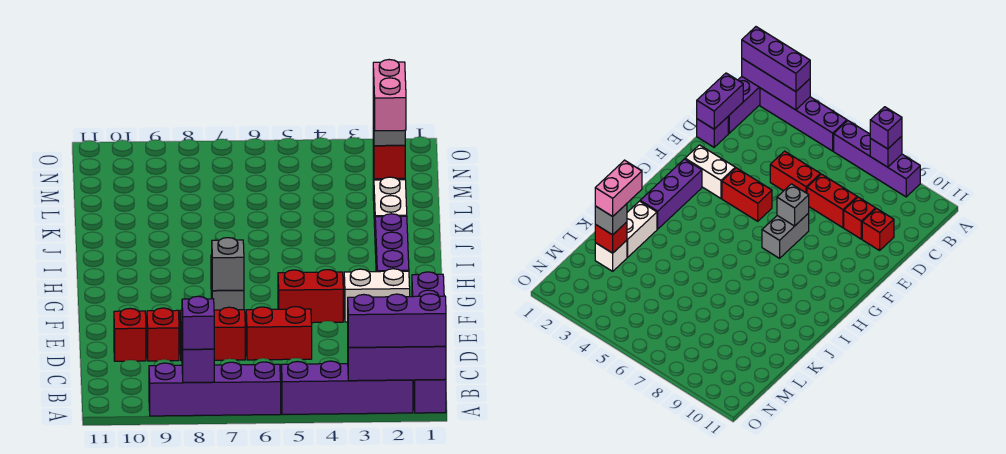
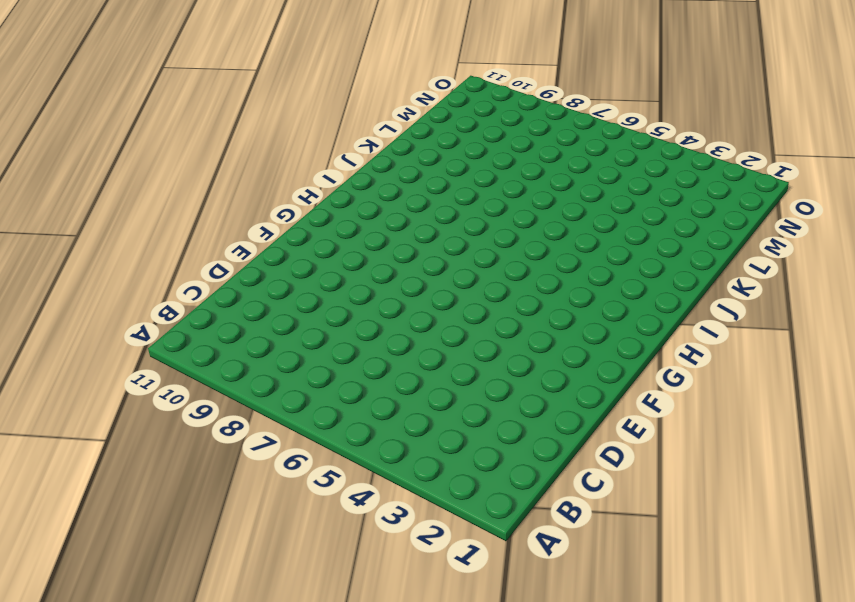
none -> purple 1x3 brick [413,379,446,413]
none -> purple 1x4 brick [281,361,413,414]
none -> purple 1x4 brick [149,362,281,416]

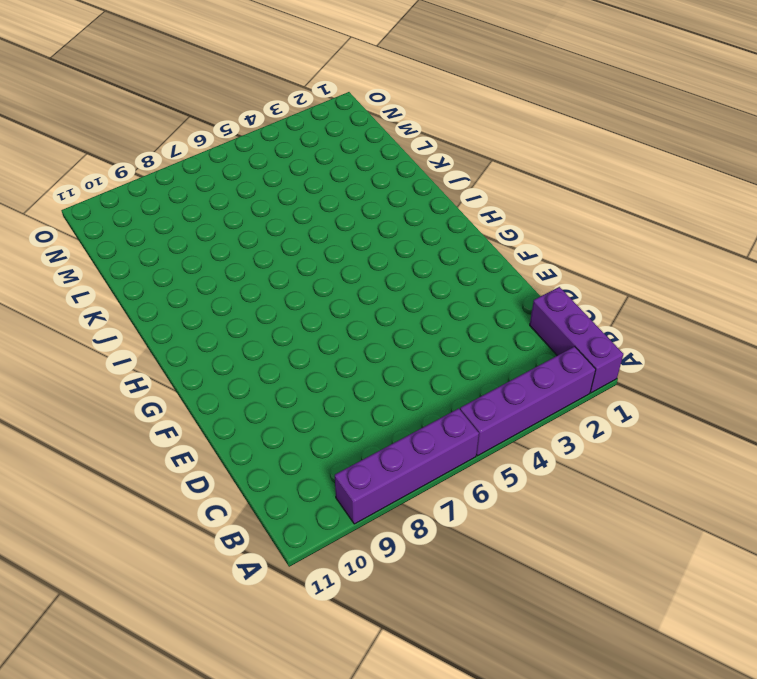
none -> purple 1x1 brick [697,117,728,147]
none -> red 1x2 brick [246,307,312,360]
none -> red 1x2 brick [180,307,245,361]

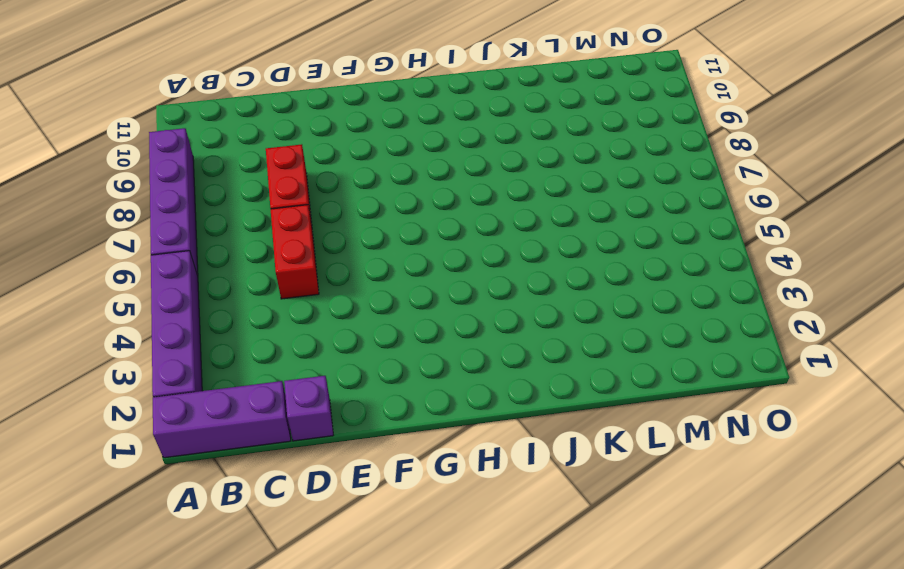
none -> red 1x1 brick [147,308,179,361]
none -> red 1x1 brick [114,308,146,361]
none -> white 1x2 brick [344,269,410,322]

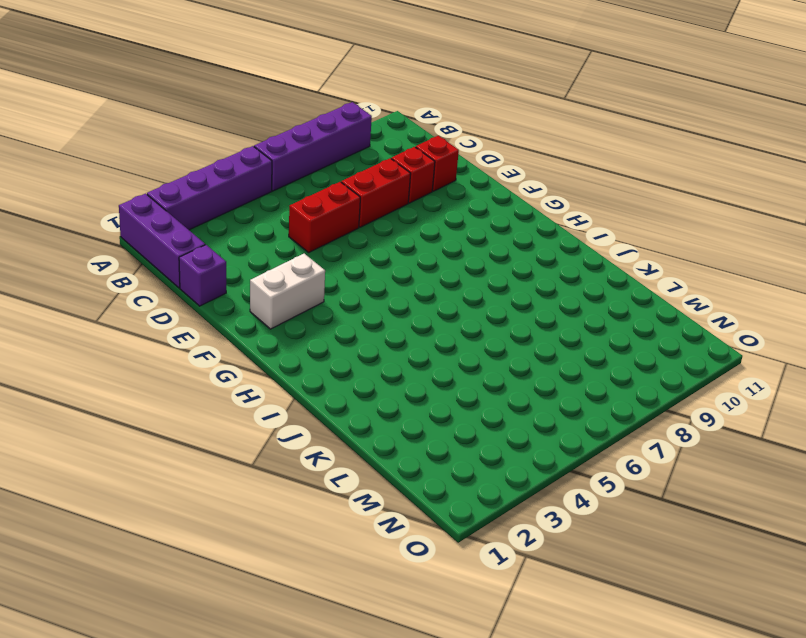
none -> red 1x2 brick [278,270,343,323]
none -> grey 1x2 brick [211,255,244,310]
none -> purple 1x3 brick [375,214,409,272]

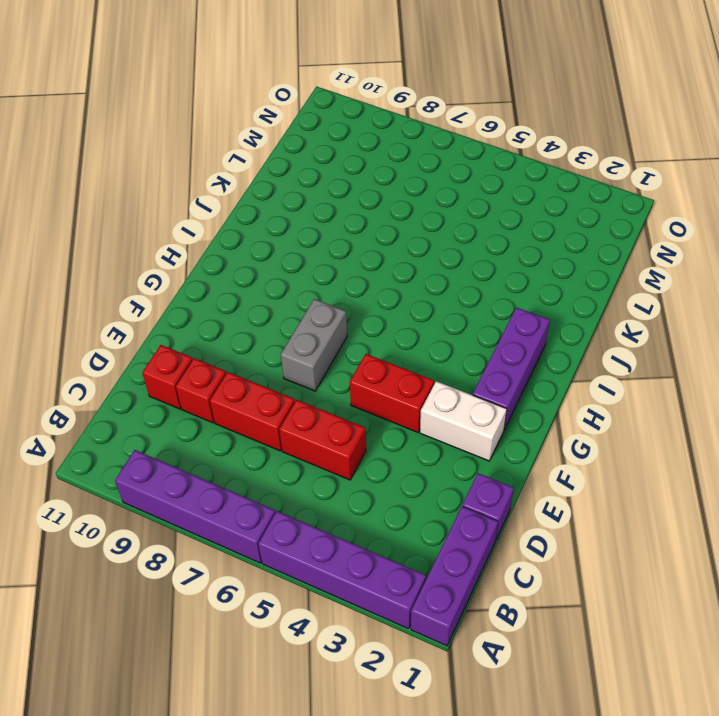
none -> white 1x2 brick [374,177,407,227]
none -> white 1x1 brick [595,240,627,271]
none -> purple 1x3 brick [348,346,446,381]

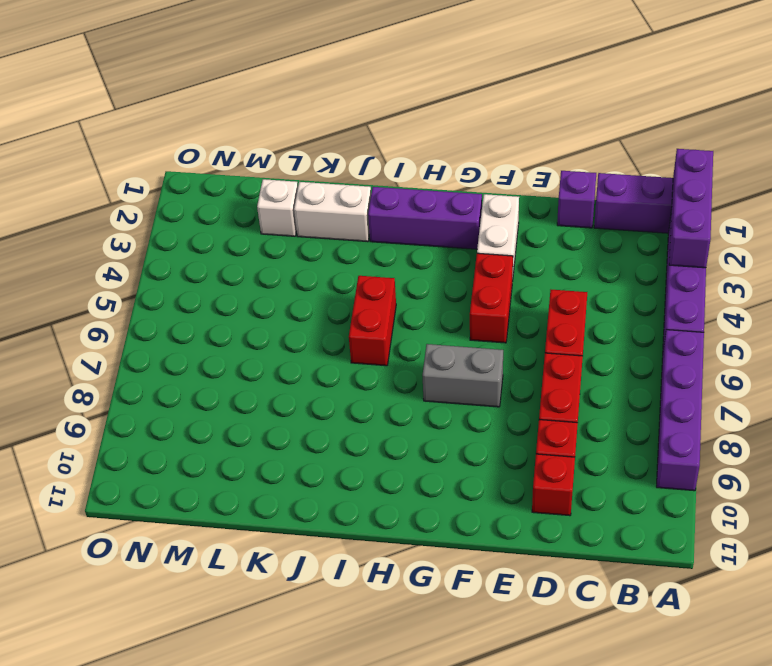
red 1x2 brick [349,276,396,366] -> none
none -> purple 1x1 brick [182,341,214,383]
none -> purple 1x2 brick [412,272,444,297]
none -> grey 1x1 brick [212,238,244,291]

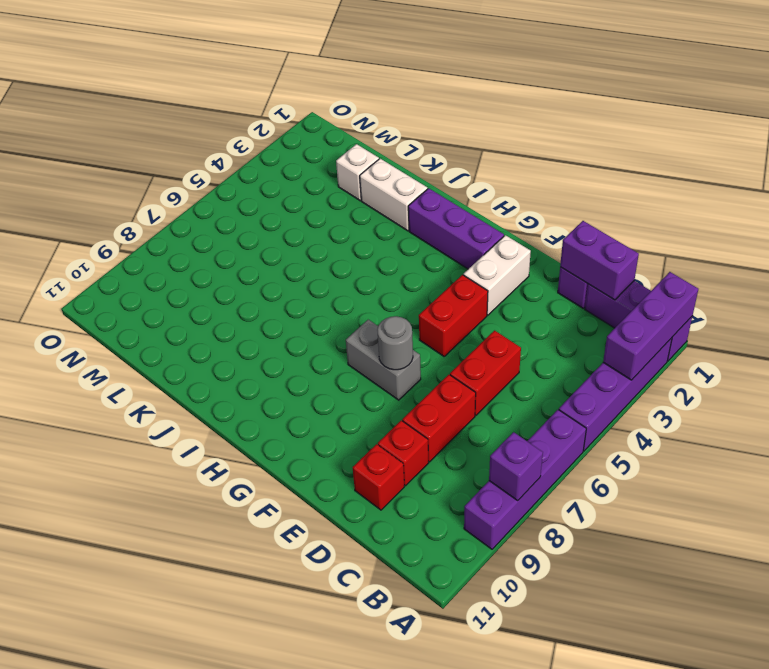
grey 1x1 round brick [377,316,413,370] -> grey 1x1 brick [212,238,244,291]
none -> red 1x1 brick [373,135,405,179]
none -> purple 1x3 brick [348,294,446,347]
none -> purple 1x1 brick [182,296,214,349]

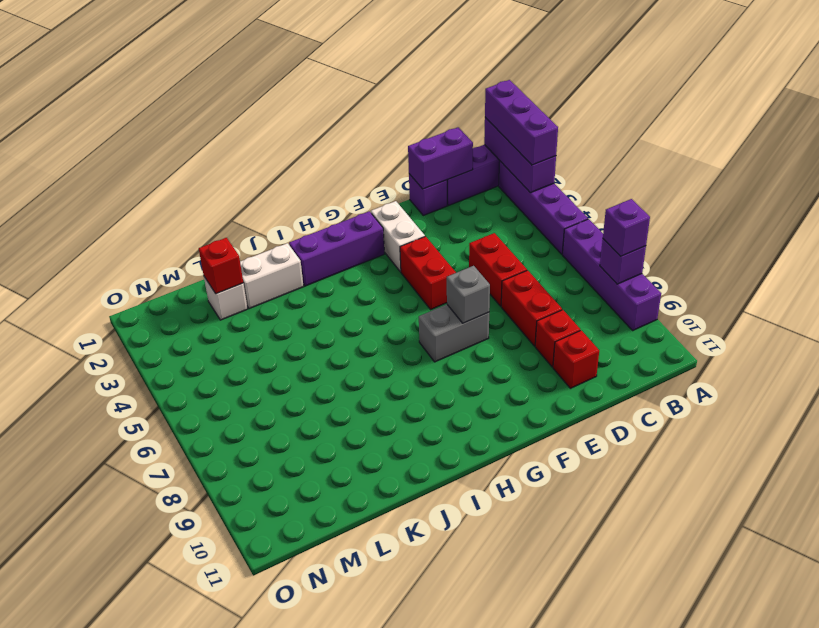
none -> grey 1x1 brick [373,102,405,146]
none -> pink 1x2 brick [373,60,406,131]

